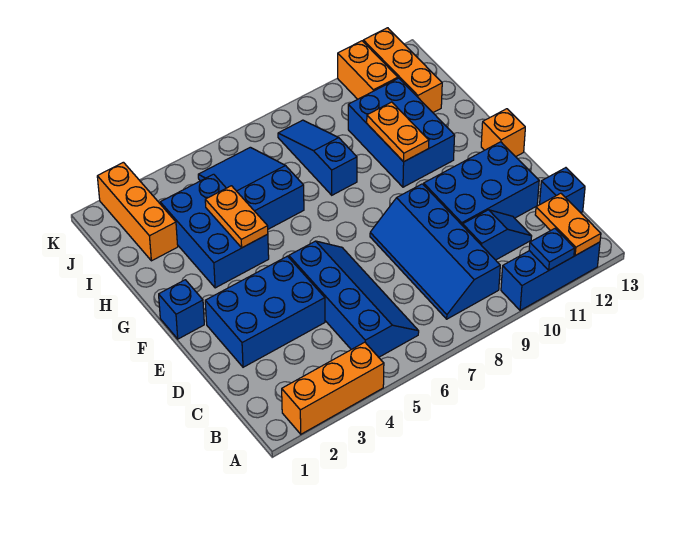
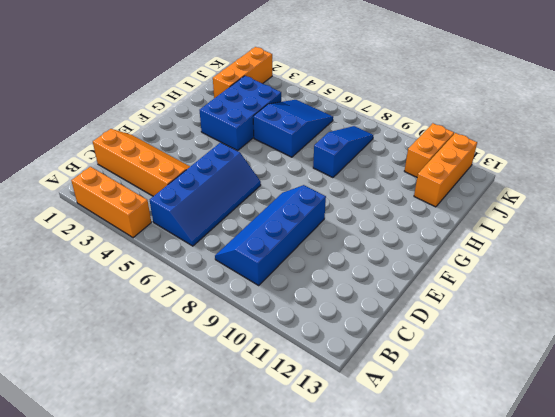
orange 2x4 slope [93,129,190,196] -> blue 2x3 brick [205,256,325,367]
none -> blue 1x3 brick [501,242,600,311]
none -> blue 1x2 slope [463,210,532,260]
none -> blue 1x1 brick [540,168,585,213]

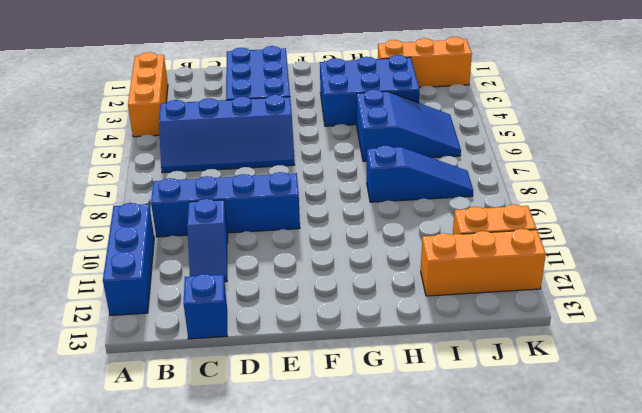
none -> blue 2x3 brick [424,142,539,226]
none -> blue 1x1 brick [159,280,204,339]
none -> orange 1x1 brick [481,109,525,157]

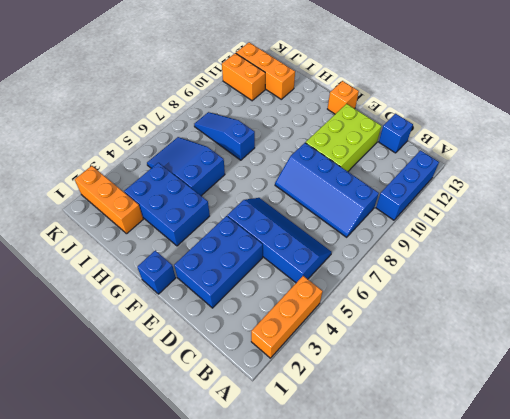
lime 2x3 brick [306,104,381,171] -> blue 2x3 brick [424,142,539,226]
none -> blue 1x2 slope [463,210,532,260]
none -> blue 2x3 brick [348,78,455,187]
none -> blue 1x1 plate [529,229,575,270]

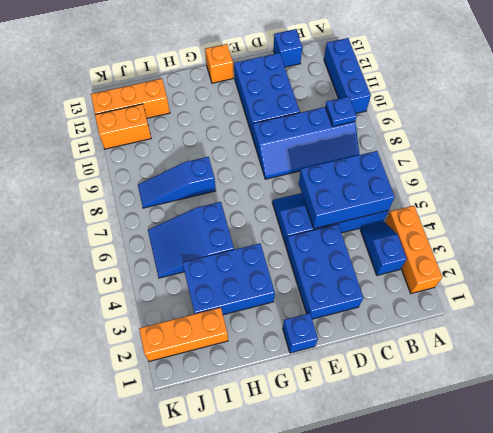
blue 1x2 slope [360,222,407,275] -> blue 1x2 slope moved to [463,210,532,260]
blue 2x3 brick [299,151,395,229] -> blue 2x3 brick moved to [348,78,455,187]
blue 1x1 plate [325,96,356,126] -> blue 1x1 plate moved to [529,229,575,270]
none -> orange 1x2 plate [535,193,601,255]
none -> orange 1x2 plate [205,186,268,248]
none -> orange 1x2 plate [367,102,429,162]

